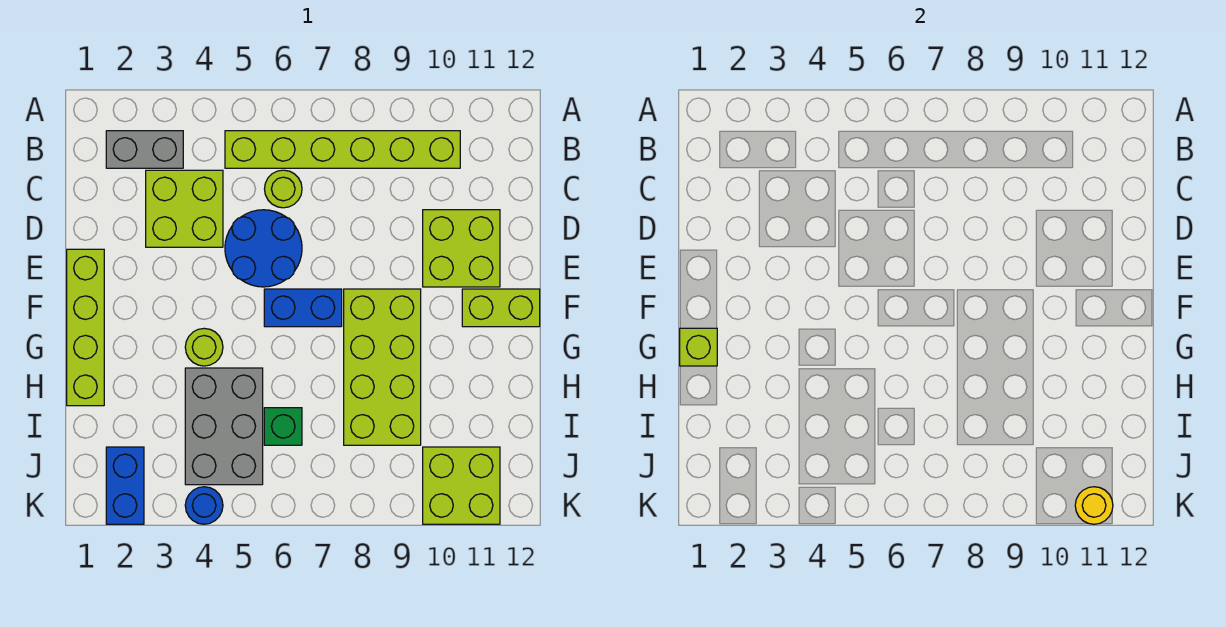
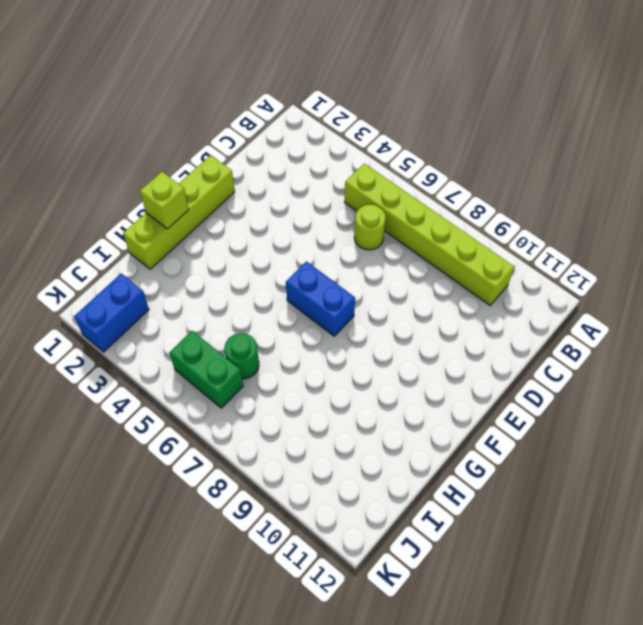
green 1x1 round brick [225,333,259,379] -> green 1x1 brick [264,408,302,445]
green 1x2 brick [169,331,243,408] -> grey 2x3 brick [185,368,263,485]
none -> grey 1x2 brick [106,131,183,168]
none -> lime 2x2 brick [146,170,223,247]
none -> blue 2x2 round brick [225,210,302,287]

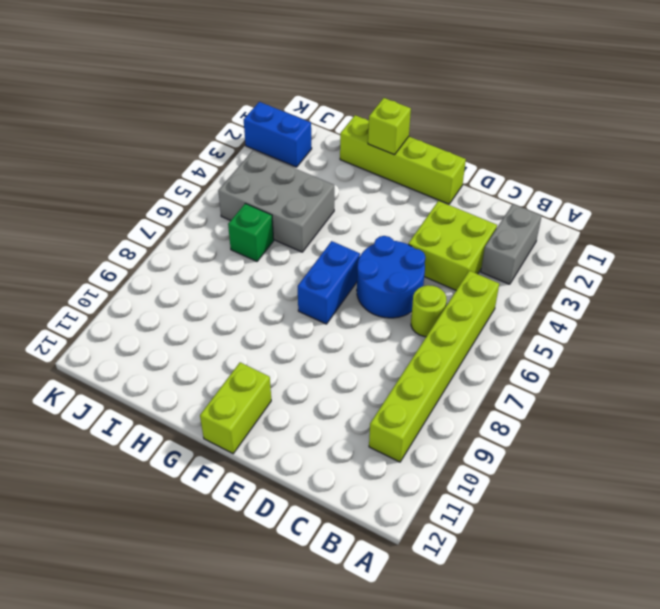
none -> lime 2x2 brick [423,210,500,287]
none -> lime 2x4 brick [344,289,421,445]
none -> lime 1x1 round brick [185,328,223,366]

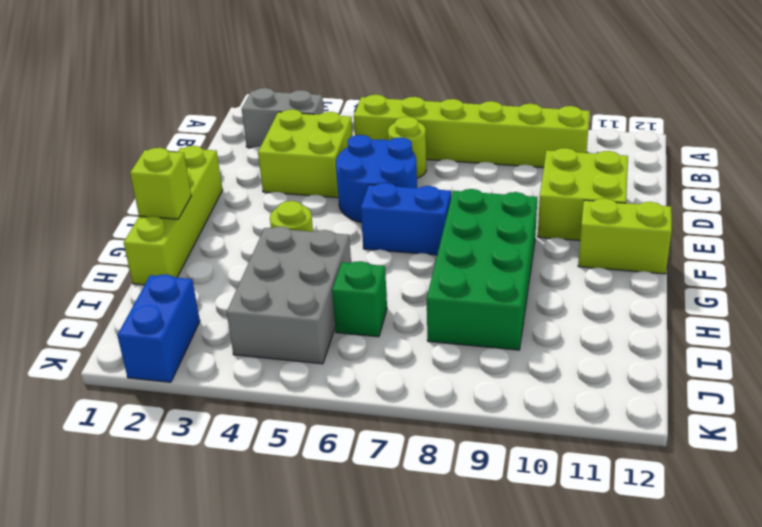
green 2x4 brick [427,189,537,350] -> lime 2x4 brick [344,289,421,445]
none -> lime 2x2 brick [423,447,500,524]
none -> blue 1x1 round brick [185,487,223,524]
none -> yellow 1x1 round brick [1075,487,1113,524]

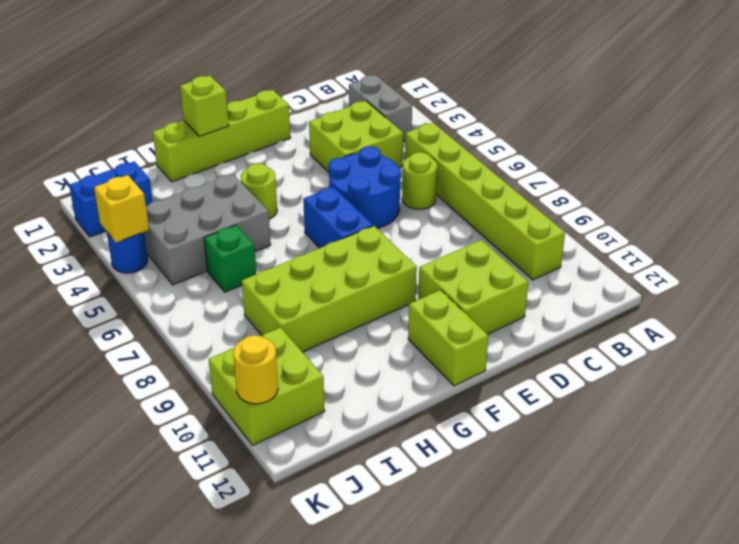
yellow 1x1 brick [94,175,149,242] -> none

